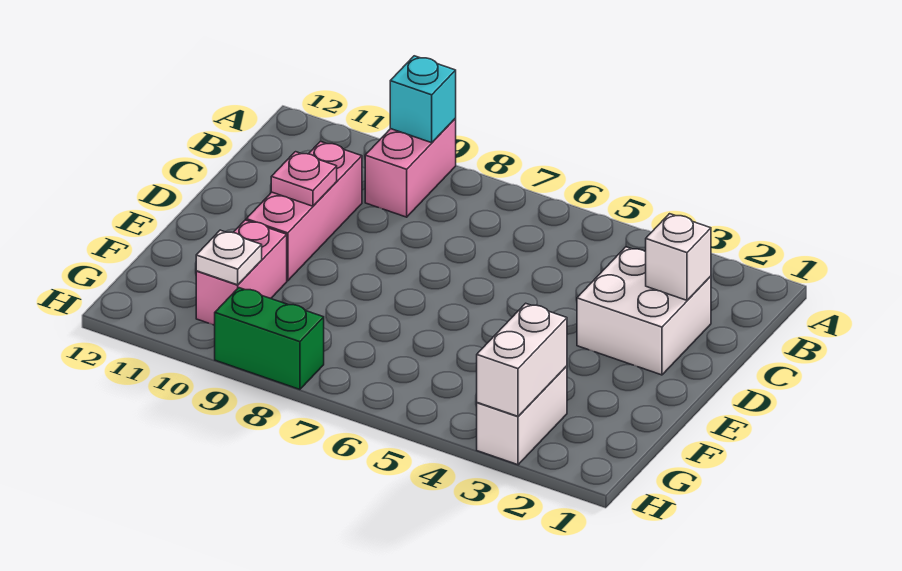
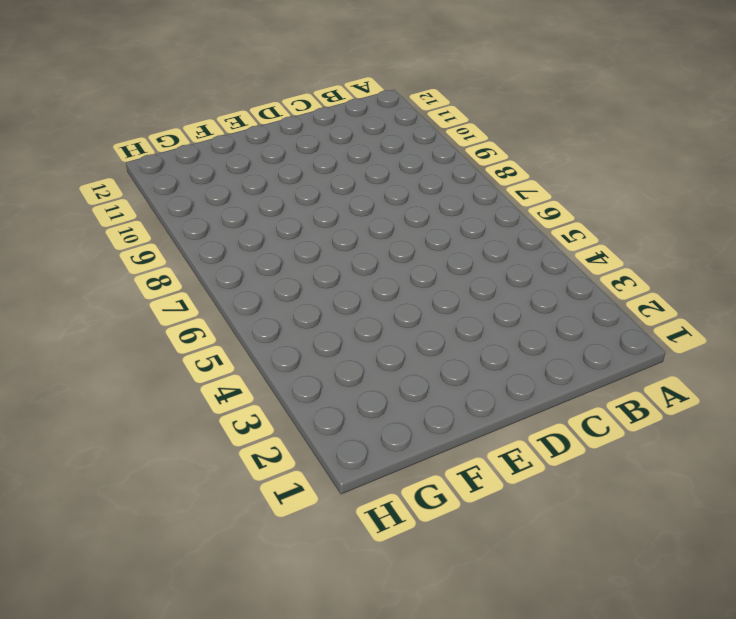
none -> pink 1x2 brick [365,119,456,217]
none -> white 2x2 brick [577,247,711,375]

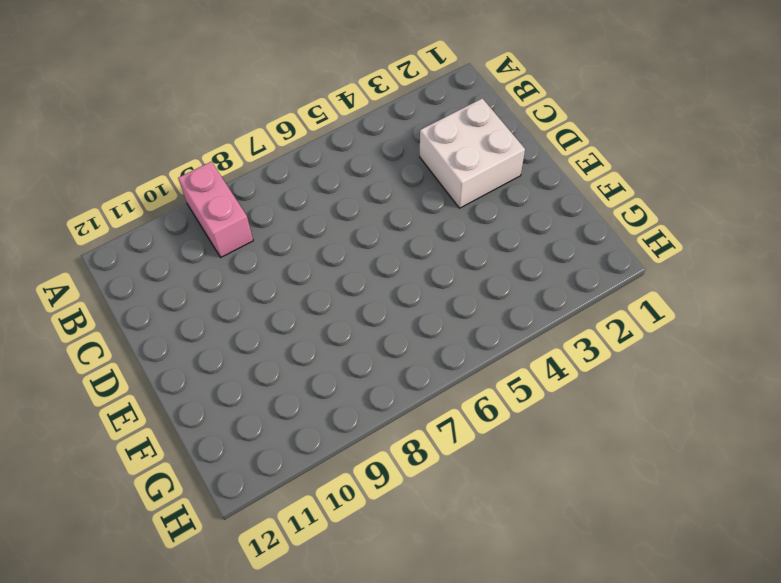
none -> pink 1x3 brick [246,141,362,281]
none -> pink 1x2 brick [196,220,287,325]

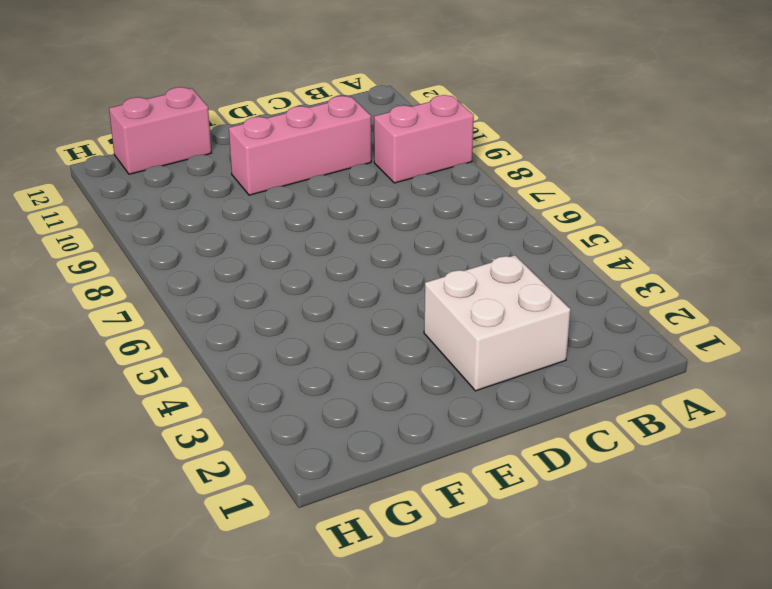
pink 1x2 brick [109,87,211,174] -> pink 1x2 brick moved to [196,220,287,325]
none -> white 1x2 brick [477,366,567,465]
none -> green 1x2 brick [214,288,324,389]

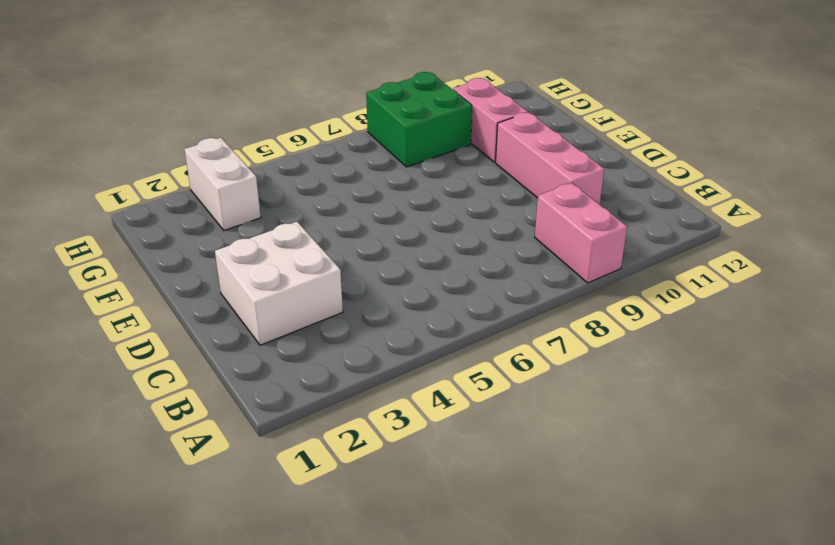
green 2x2 brick [366,72,472,167] -> green 1x2 brick [214,288,324,389]
none -> cyan 1x1 brick [390,56,456,143]
none -> white 1x1 brick [646,214,711,300]

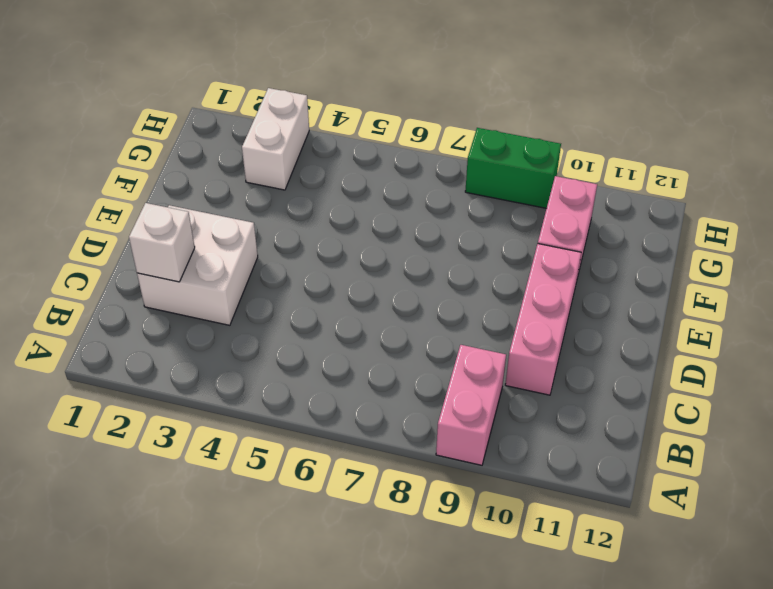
none -> cyan 1x1 brick [390,56,456,143]
none -> pink 1x1 plate [271,152,337,206]

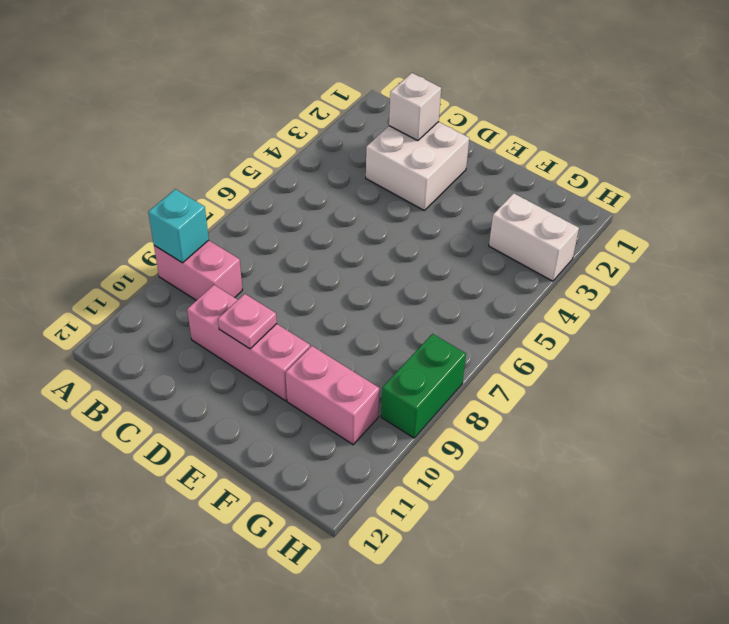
none -> white 1x2 brick [477,303,567,416]
none -> white 1x1 plate [196,230,262,285]

